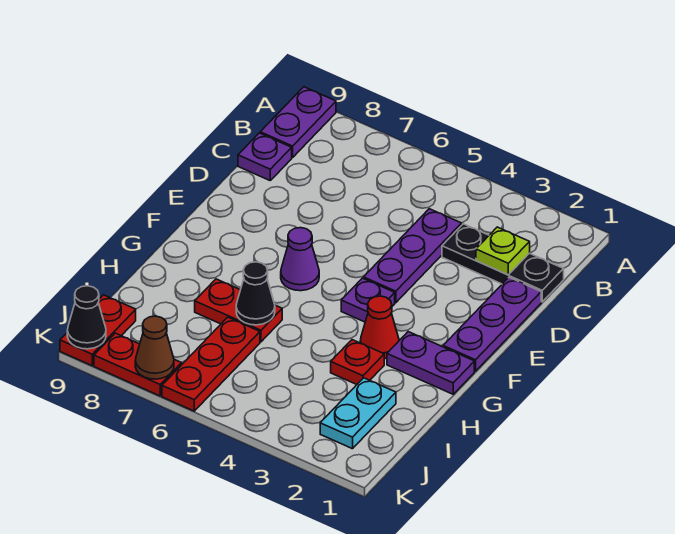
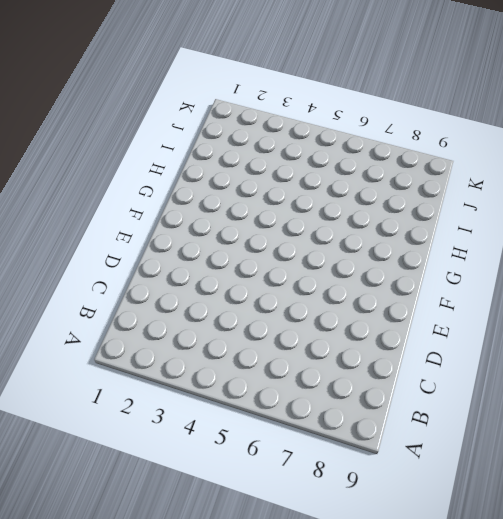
none -> purple 1x2 plate [260,87,336,158]
none -> black 1x3 plate [442,224,564,302]
none -> purple 1x3 plate [364,209,462,303]

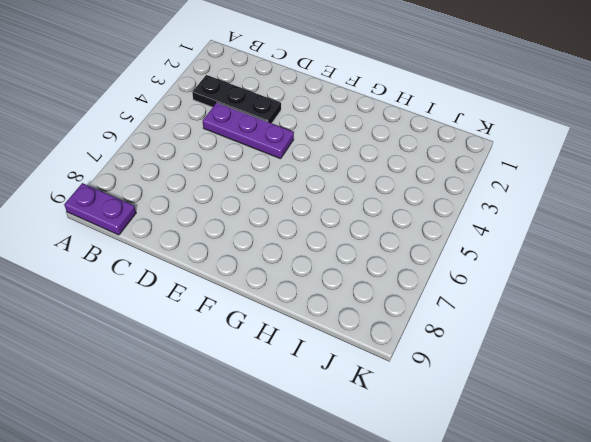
black 1x3 plate [192,75,281,123] -> black 1x3 plate turned to [442,224,564,302]
none -> purple 1x1 plate [238,133,292,180]
none -> purple 1x3 plate [443,277,541,371]
none -> purple 1x1 plate [341,278,395,322]

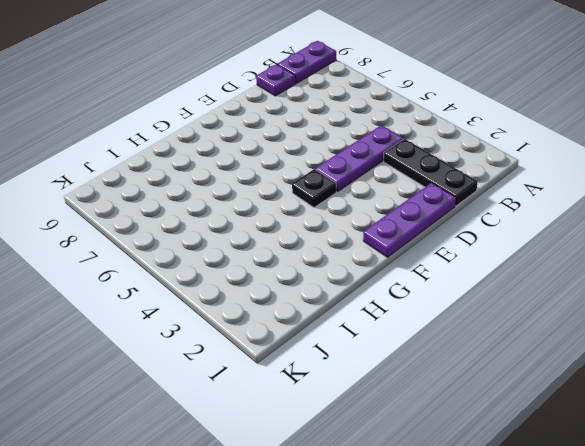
black 1x1 plate [292,169,336,208] -> purple 1x1 plate [341,278,395,322]
none -> purple 1x1 cone [281,228,319,291]
none -> purple 1x2 plate [387,332,474,394]
none -> red 1x1 cone [360,296,399,359]

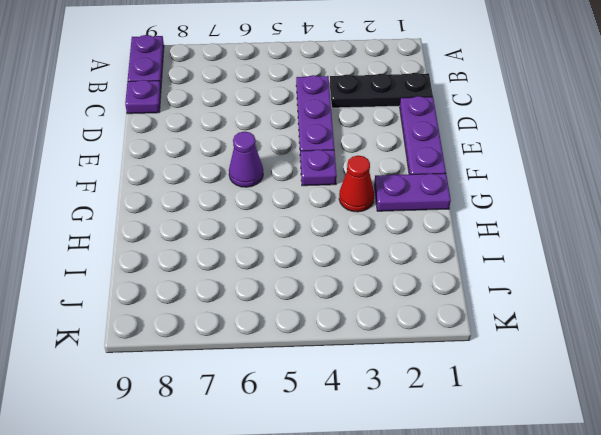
none -> red 1x1 plate [331,340,384,384]
none -> red 1x2 plate [195,279,282,342]
none -> cyan 1x2 plate [320,378,396,449]

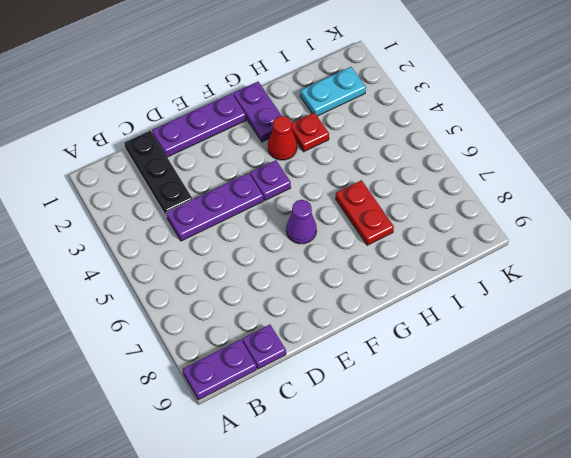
none -> red 1x3 plate [162,317,260,411]
none -> red 1x2 plate [60,295,136,366]
none -> red 1x2 plate [94,333,182,396]

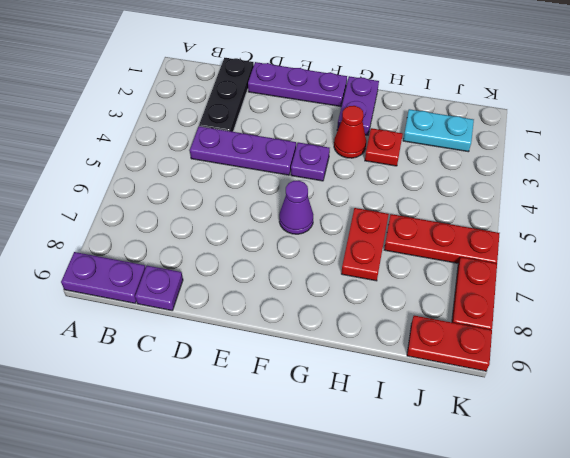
none -> lime 1x1 plate [476,227,530,275]
none -> black 1x1 cone [236,262,275,325]
none -> brown 1x1 cone [135,316,174,379]

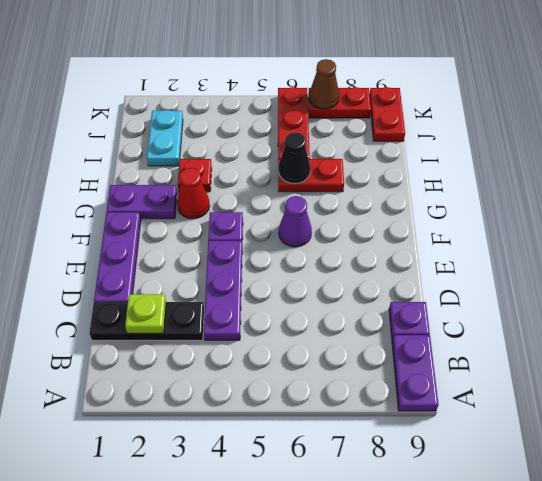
none -> black 1x1 cone [67,286,106,349]

